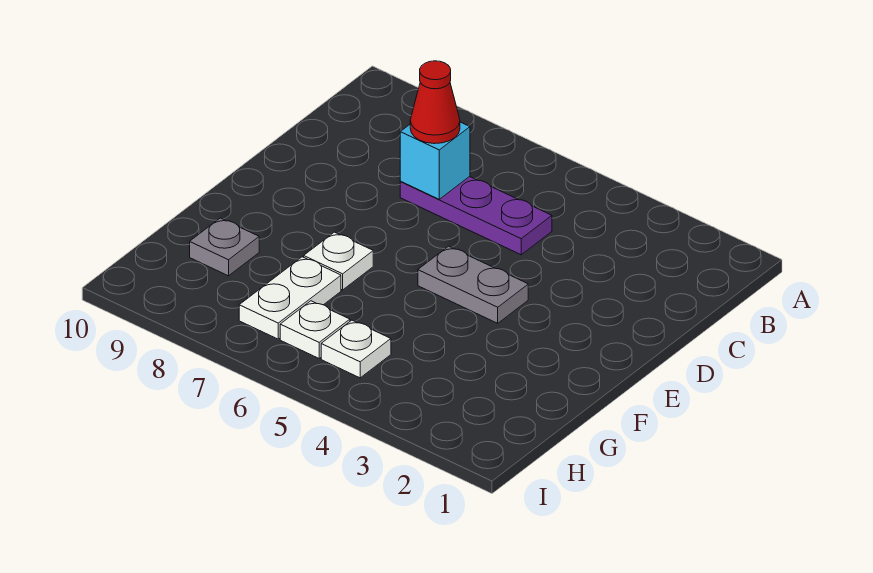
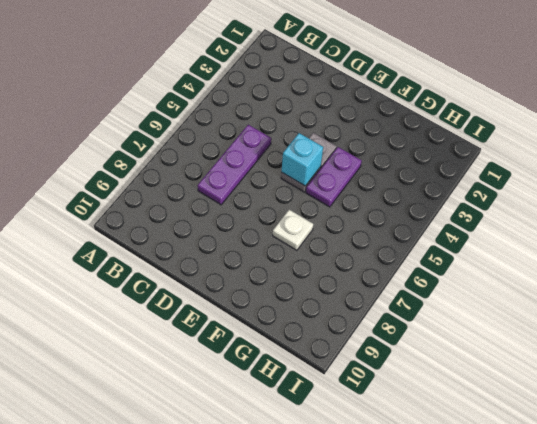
cyan 1x1 brick [282,133,323,186] -> cyan 1x1 brick moved to [400,122,470,199]
purple 1x2 plate [306,147,362,207] -> none
none -> white 1x2 plate [239,257,341,339]
none -> grey 1x1 plate [190,218,259,276]

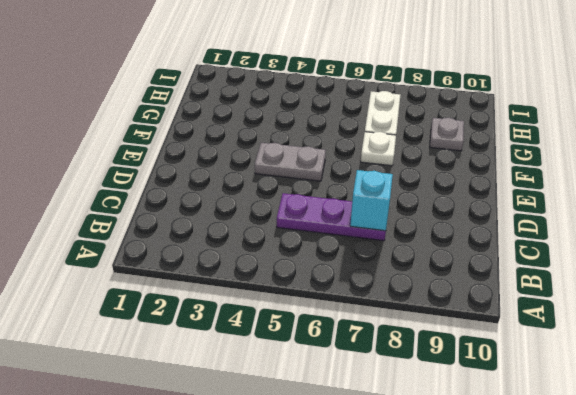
none -> white 1x1 plate [321,320,391,378]
none -> white 1x1 plate [280,301,350,358]

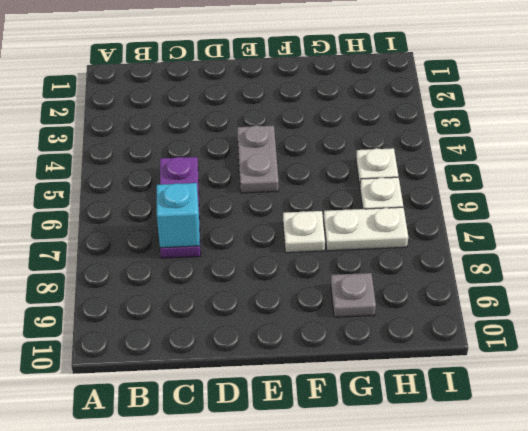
none -> red 1x1 cone [410,61,460,144]

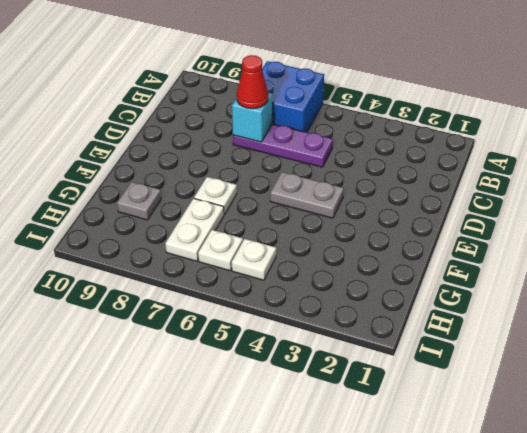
blue 2x2 brick [262,61,324,132] -> none

